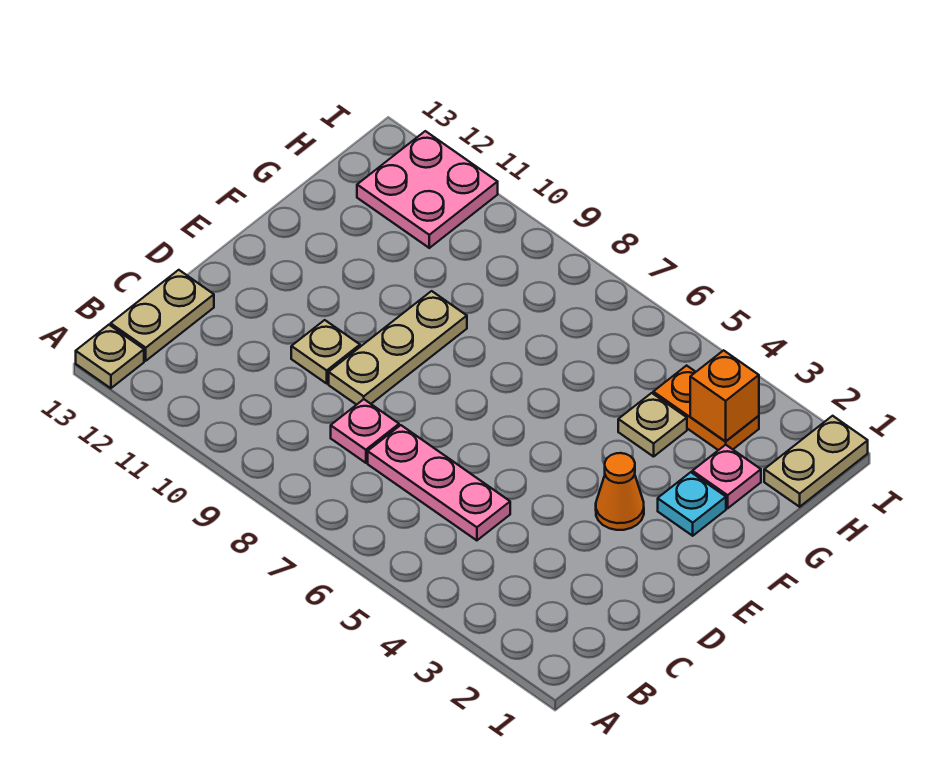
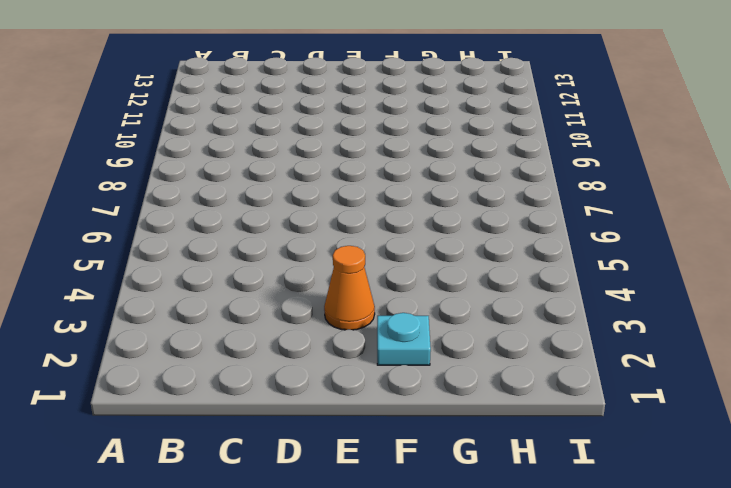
none -> tan 1x1 plate [76,325,144,388]
none -> tan 1x2 plate [111,270,214,361]
none -> pink 1x3 plate [368,425,510,540]

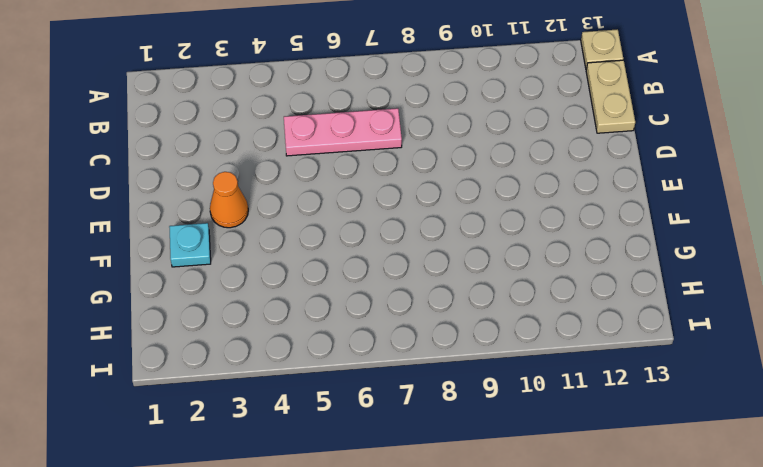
none -> pink 1x1 plate [331,399,399,463]
none -> tan 1x3 plate [329,291,467,405]
none -> tan 1x1 plate [291,320,360,383]

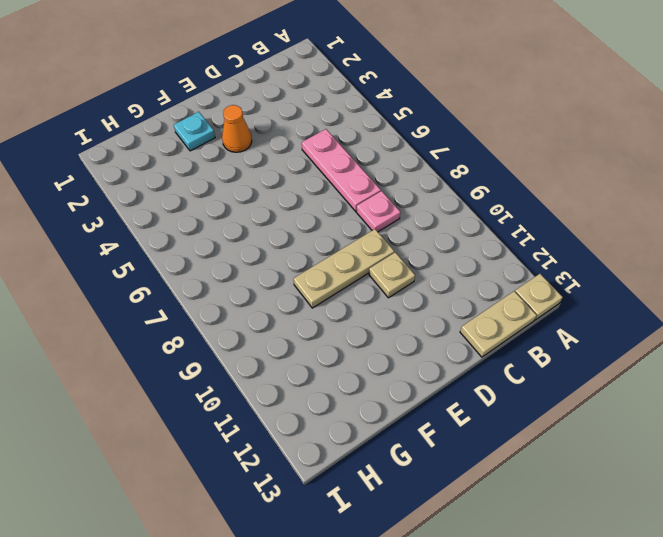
none -> pink 1x1 plate [692,445,761,508]
none -> tan 1x1 plate [618,393,687,457]
none -> tan 1x2 plate [764,416,868,507]

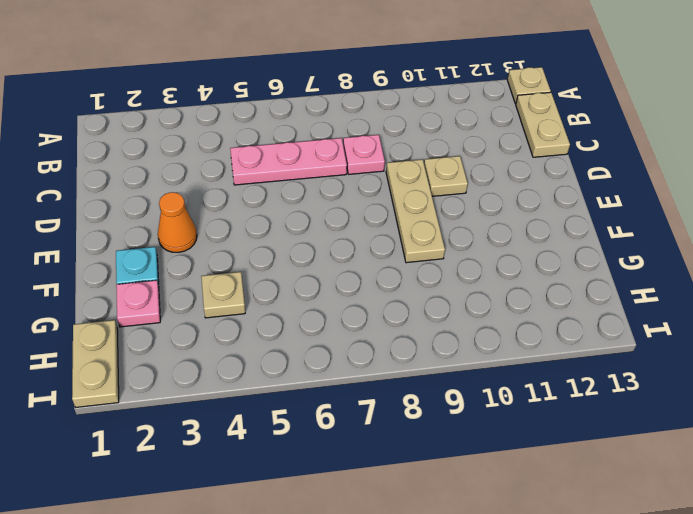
none -> orange 1x2 plate [653,366,759,450]
none -> pink 2x2 plate [357,131,498,248]
none -> orange 1x1 brick [690,350,759,441]

